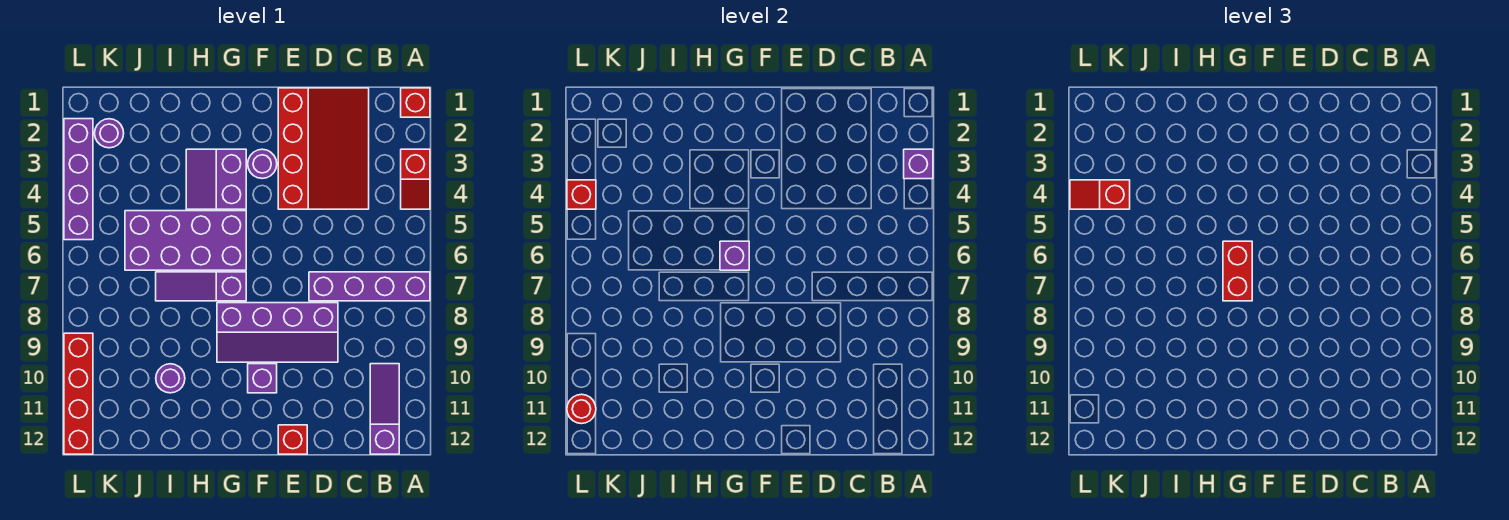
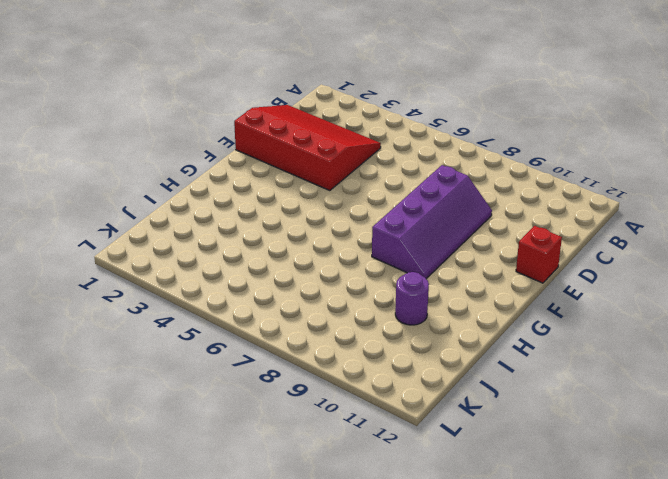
none -> red 1x1 brick [401,88,430,117]
none -> red 1x2 slope [401,149,430,209]
none -> purple 1x4 brick [309,272,430,301]

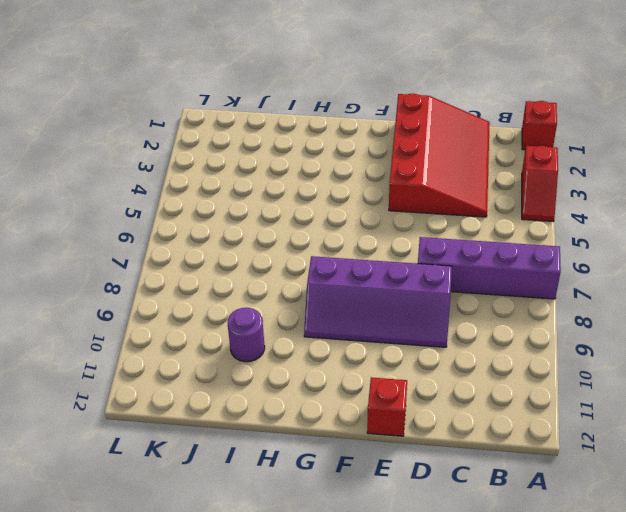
none -> purple 1x3 slope [370,364,399,454]
none -> purple 1x1 round brick [248,149,277,179]
none -> purple 1x1 brick [248,364,277,393]

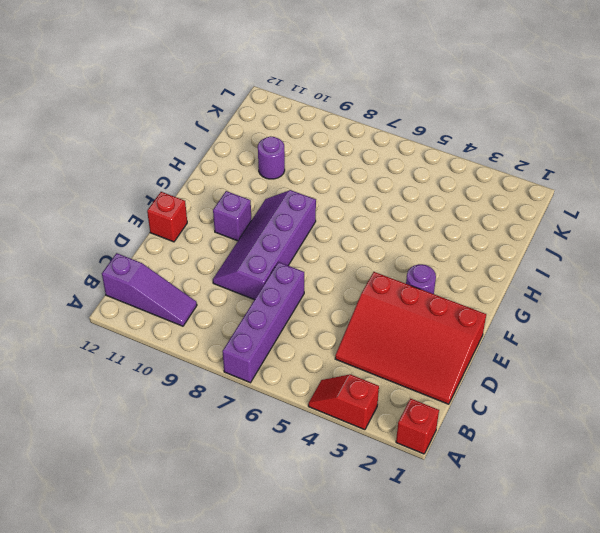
none -> purple 2x2 slope [186,149,246,209]
none -> purple 2x4 brick [125,211,246,270]
none -> purple 1x3 slope [156,272,246,301]

